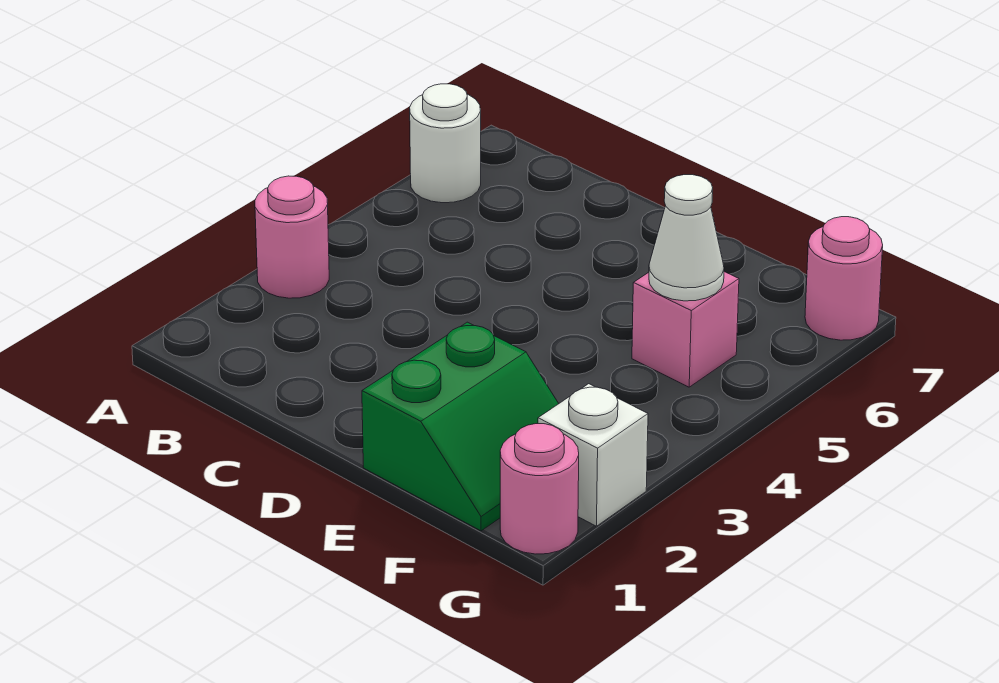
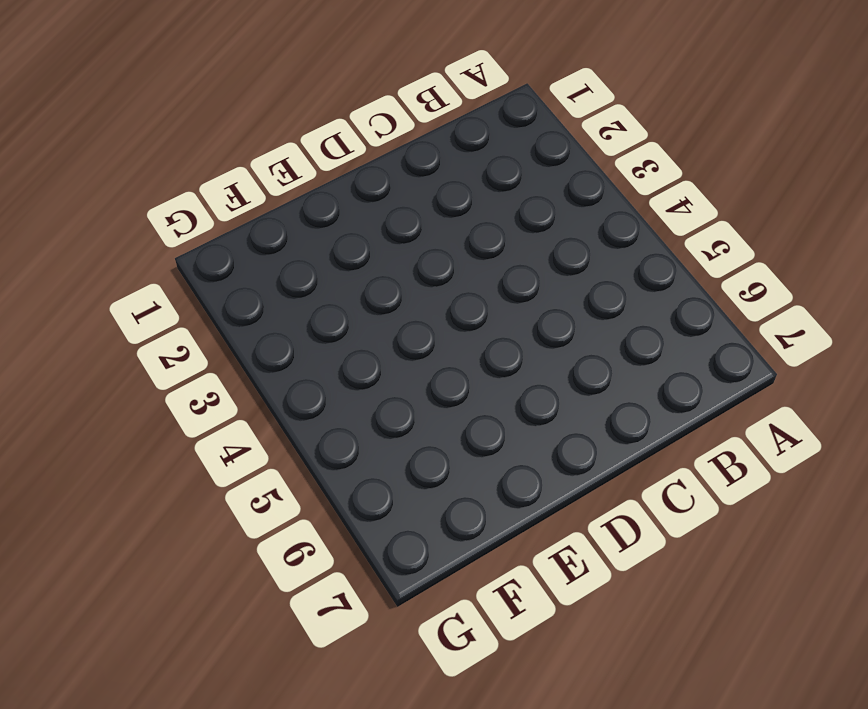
none -> pink 1x1 round brick [255,176,329,298]
none -> white 1x1 round brick [410,84,481,203]

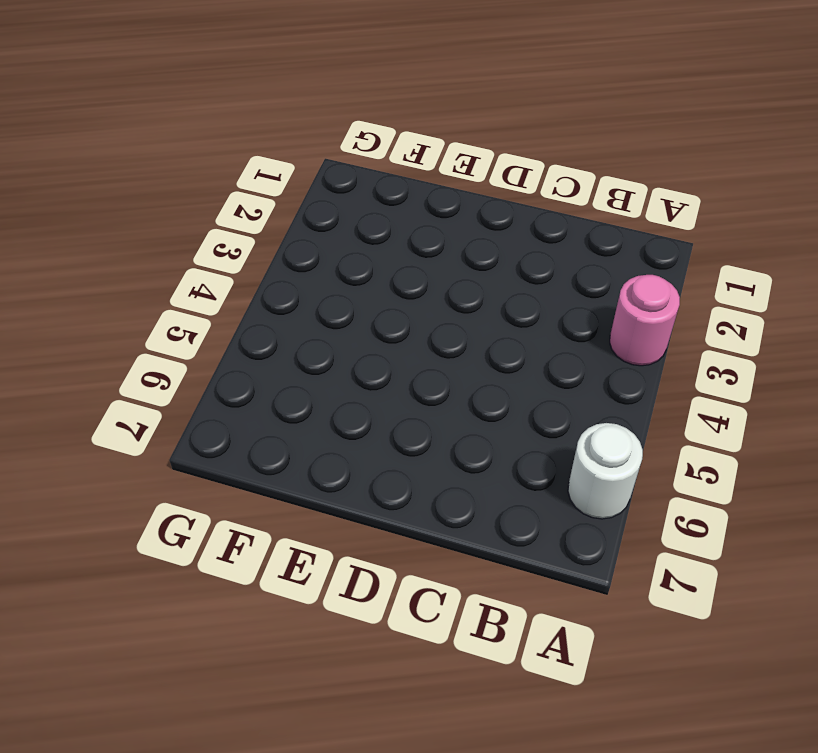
none -> green 2x2 slope [362,322,559,531]
none -> pink 1x1 brick [632,272,739,387]

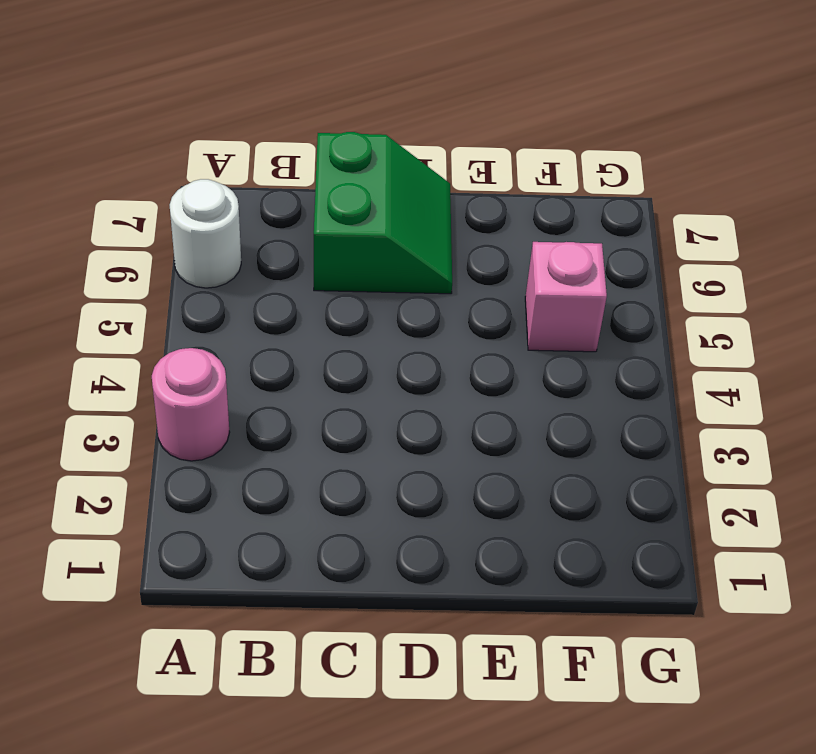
green 2x2 slope [314,132,452,294] -> green 2x2 slope moved to [362,322,559,531]
none -> pink 1x1 round brick [500,424,579,554]
none -> white 1x1 brick [538,384,648,526]

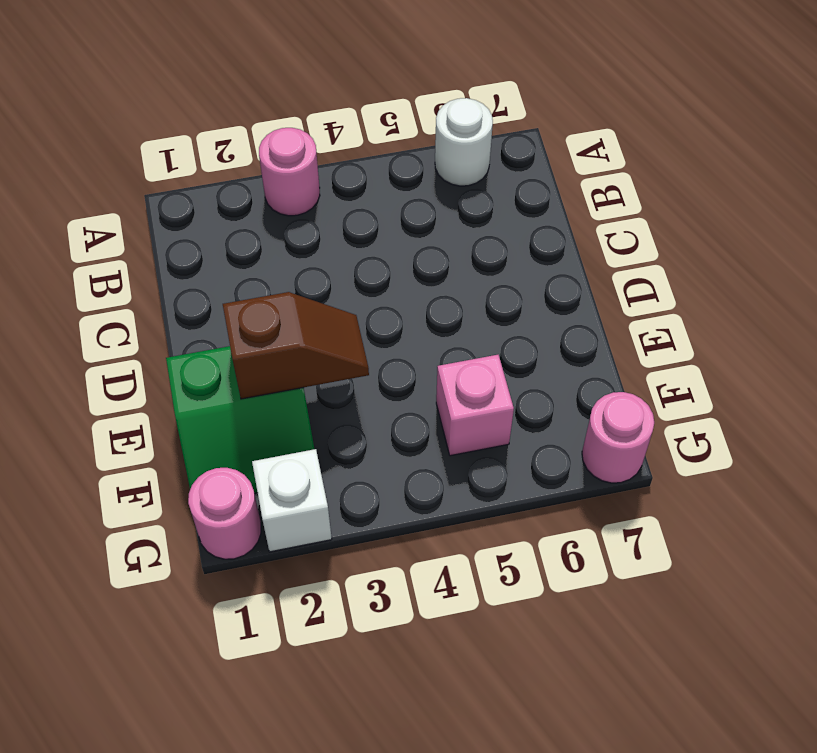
brown 1x2 slope [223,292,369,399] -> none
none -> white 1x1 cone [649,175,724,301]

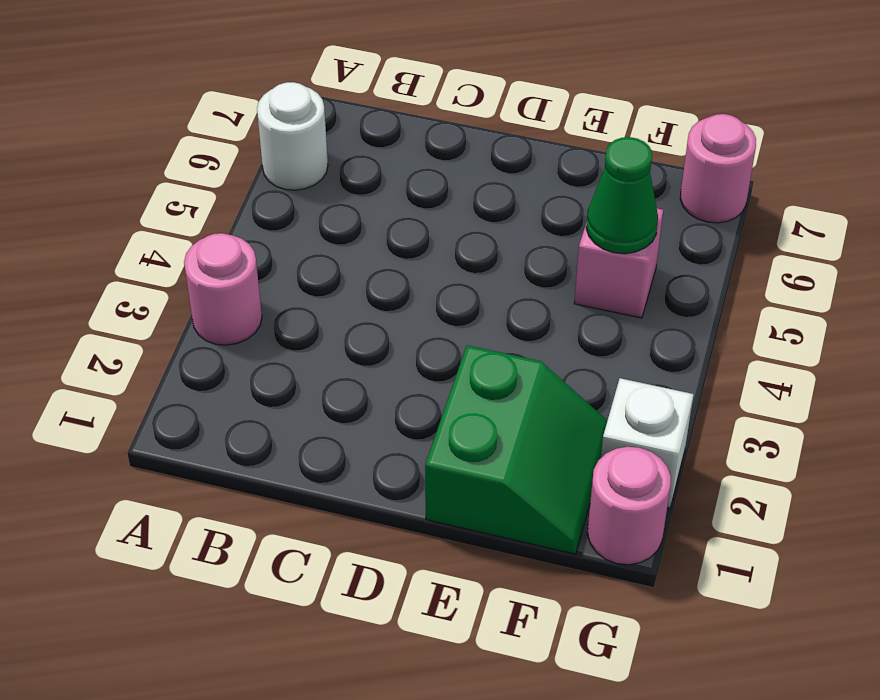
green 1x1 cone [586,137,658,254] -> white 1x1 cone [649,175,724,301]

